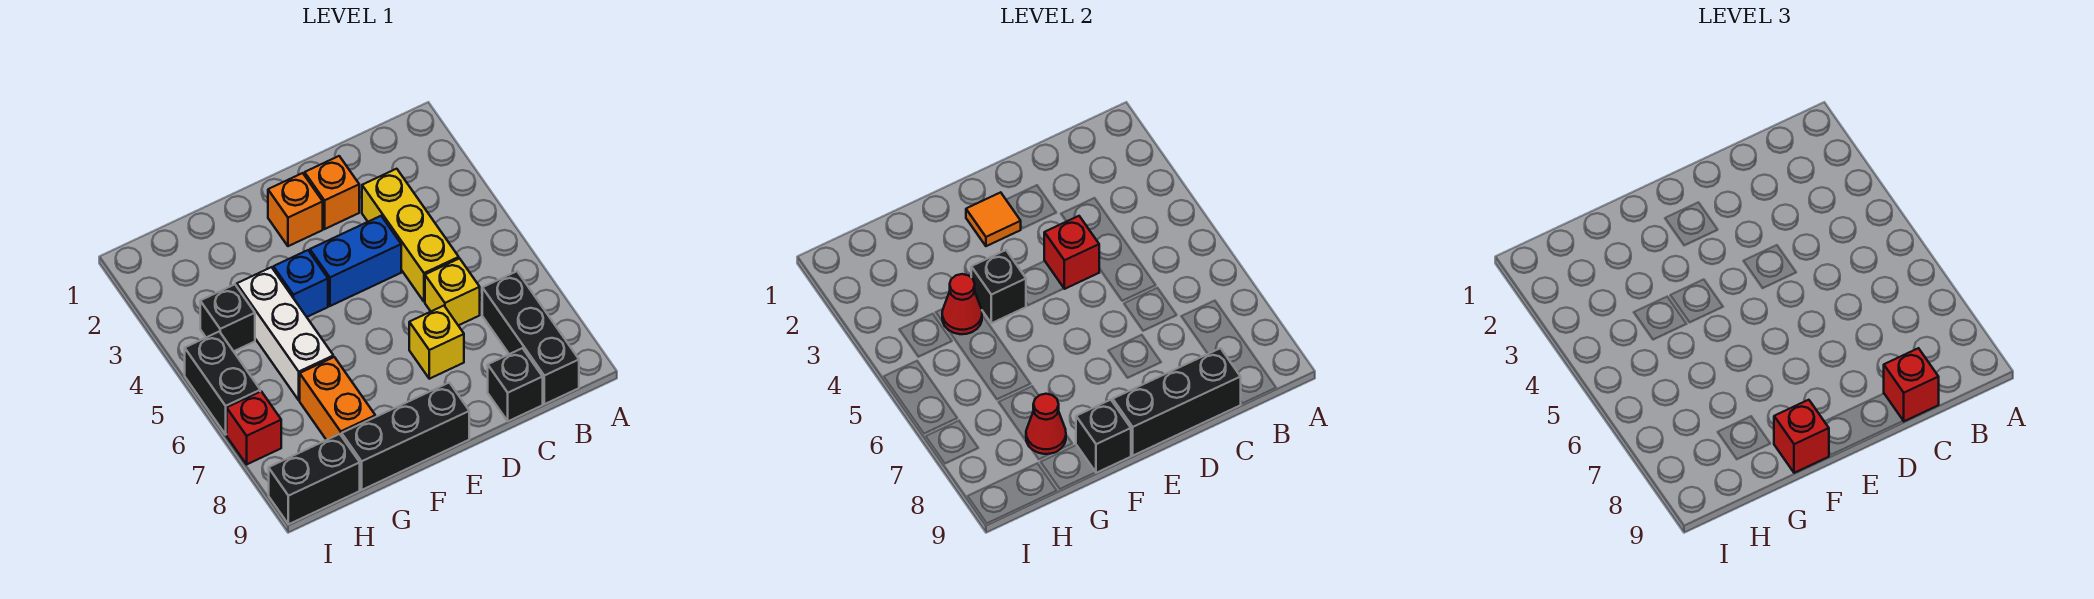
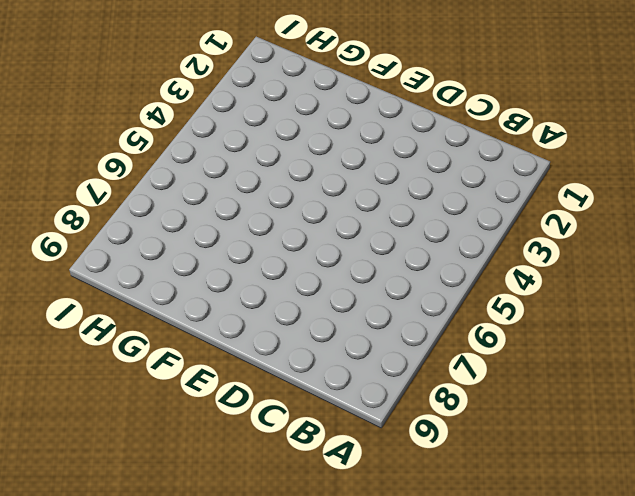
none -> black 1x3 brick [482,271,579,404]
none -> yellow 1x3 brick [362,169,459,302]
none -> yellow 1x1 brick [425,258,480,325]

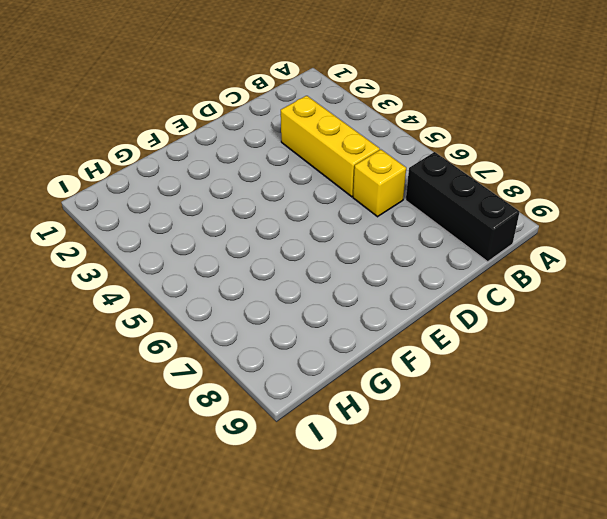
none -> black 1x1 brick [488,348,543,421]
none -> orange 1x1 brick [305,156,359,229]
none -> blue 1x2 brick [310,216,401,306]

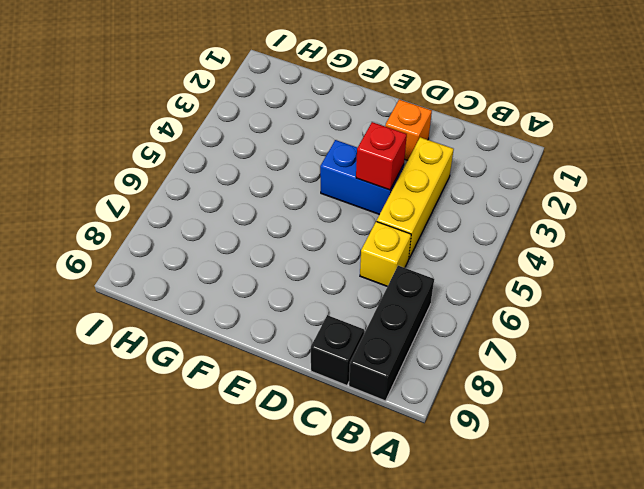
none -> yellow 1x1 brick [409,306,464,379]
none -> orange 1x1 brick [268,173,323,246]
none -> black 1x3 brick [342,383,469,490]

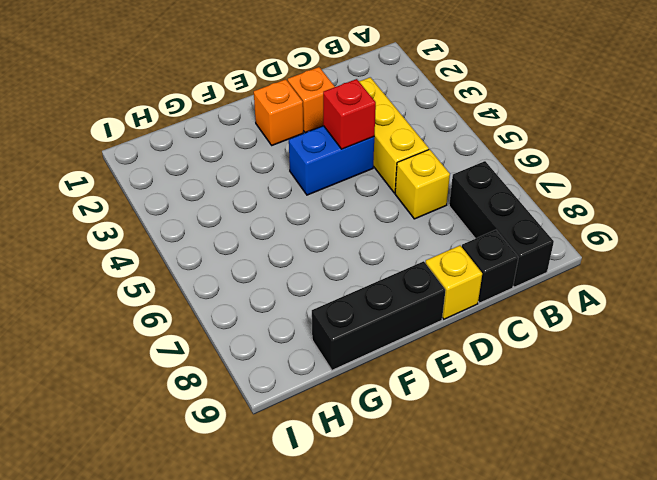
yellow 1x1 brick [425,246,482,319] -> yellow 1x1 brick moved to [409,306,464,379]
none -> blue 1x1 brick [273,250,328,317]
none -> white 1x3 brick [237,267,333,400]
none -> orange 1x2 brick [300,357,375,440]

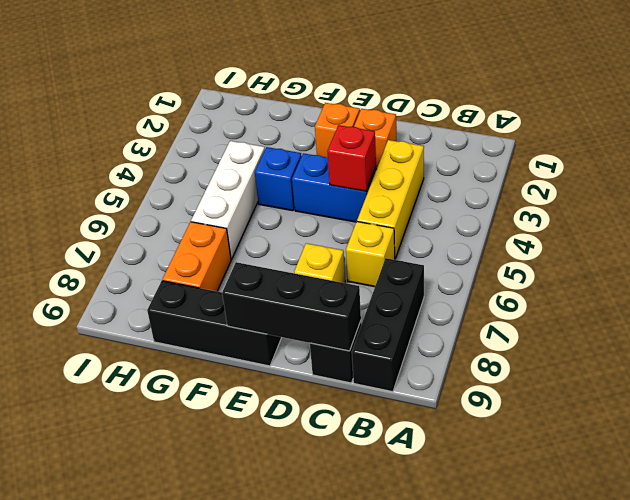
none -> black 1x1 brick [200,284,255,351]
none -> black 1x2 brick [269,434,360,524]
none -> black 1x2 brick [185,332,260,434]

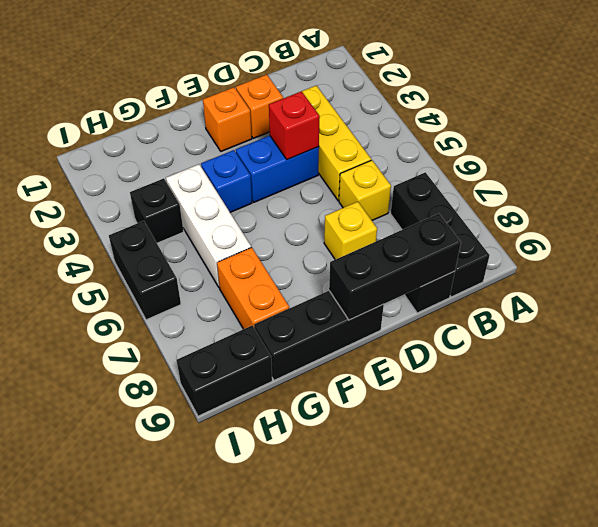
none -> red 1x1 brick [227,391,281,464]
none -> orange 1x1 tile [966,192,1021,246]
none -> black 1x1 brick [971,250,1026,323]

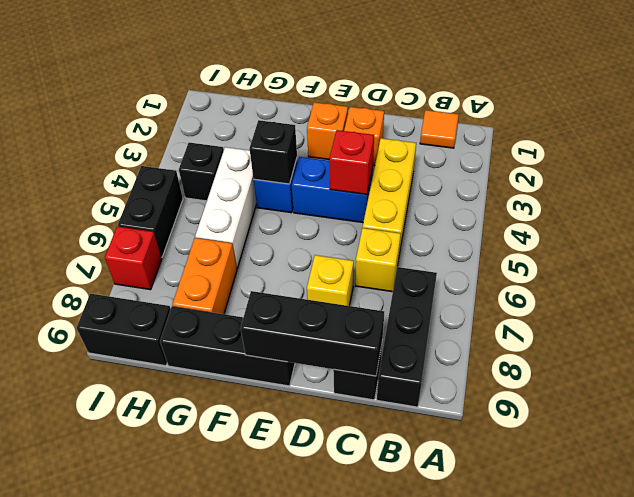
orange 1x1 tile [420,110,459,148] -> orange 1x1 tile moved to [966,192,1021,246]
none -> black 1x1 brick [1076,400,1131,473]
none -> red 1x1 cone [942,274,982,334]
none -> red 1x1 cone [1026,394,1066,454]

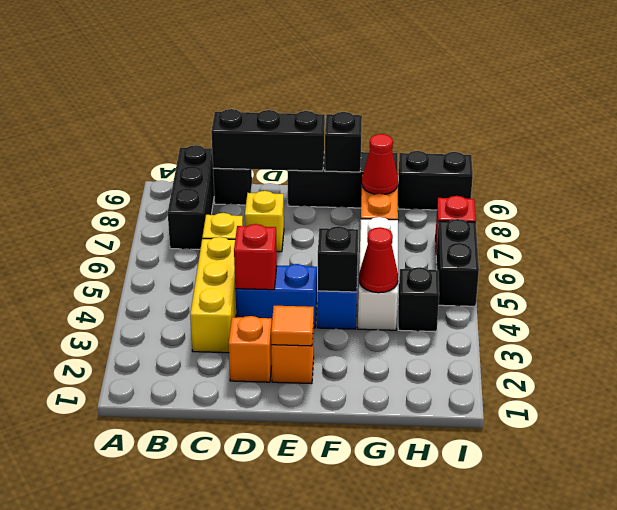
none -> red 1x1 brick [1884,348,1939,421]
none -> red 1x1 brick [1774,400,1829,473]

